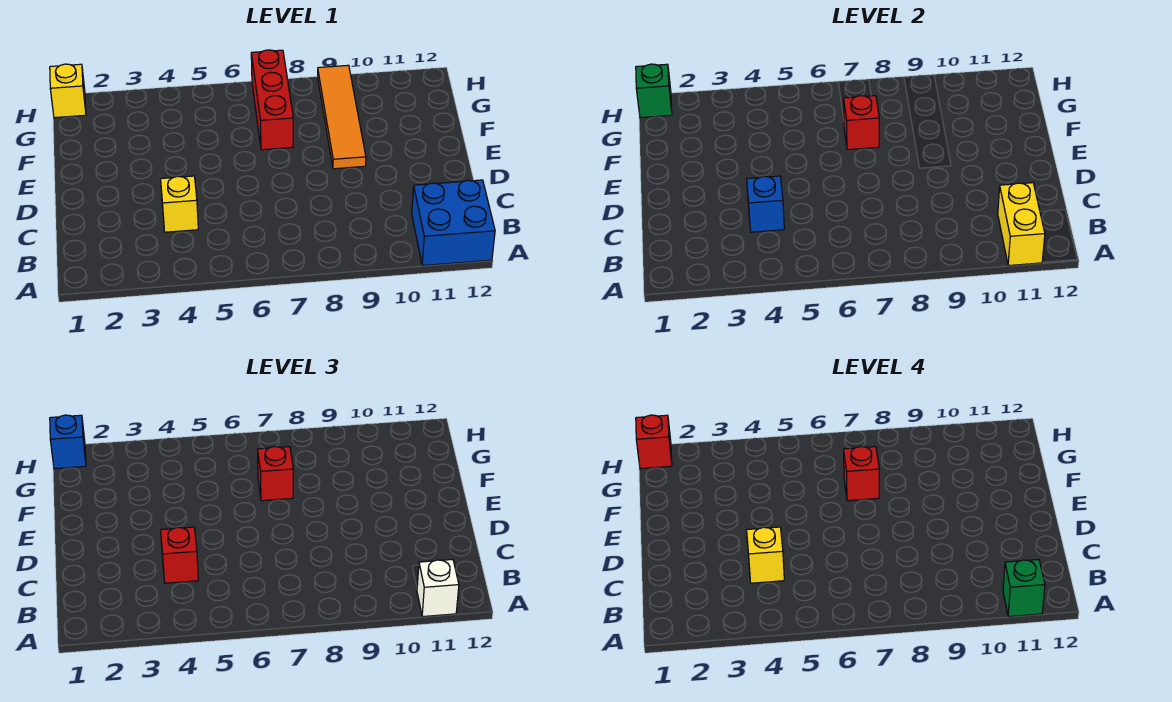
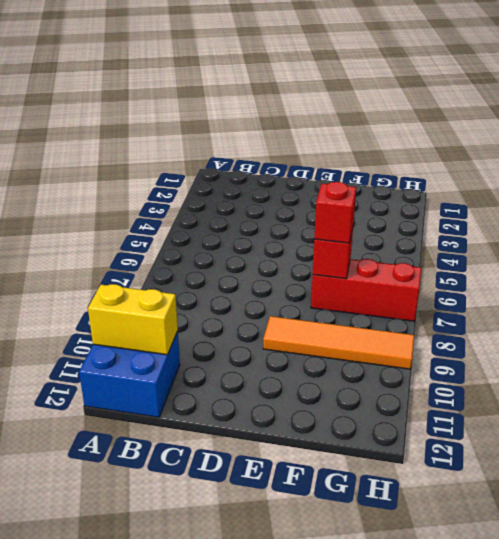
none -> yellow 1x1 brick [161,176,198,232]
none -> yellow 1x1 brick [50,64,86,118]
none -> blue 1x1 brick [747,176,784,232]

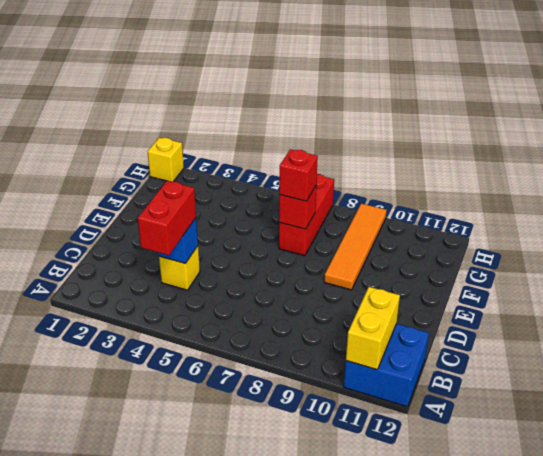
red 1x2 brick [138,181,196,255] -> red 1x1 brick [161,527,198,583]
none -> green 1x1 brick [636,64,672,118]
none -> white 1x1 brick [417,560,459,617]
none -> blue 1x1 brick [50,415,86,469]

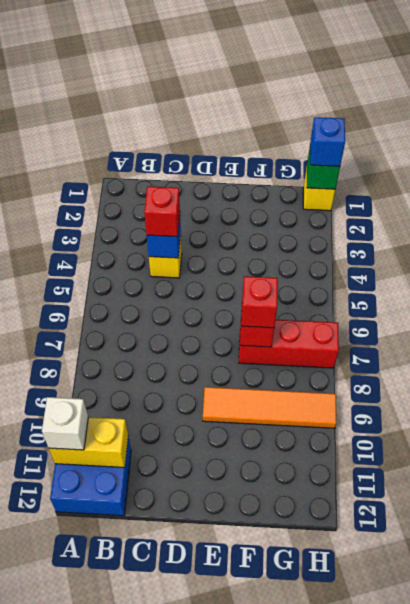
none -> green 1x1 brick [1003,560,1045,617]
none -> yellow 1x1 brick [747,527,784,583]
none -> red 1x1 brick [844,447,879,501]

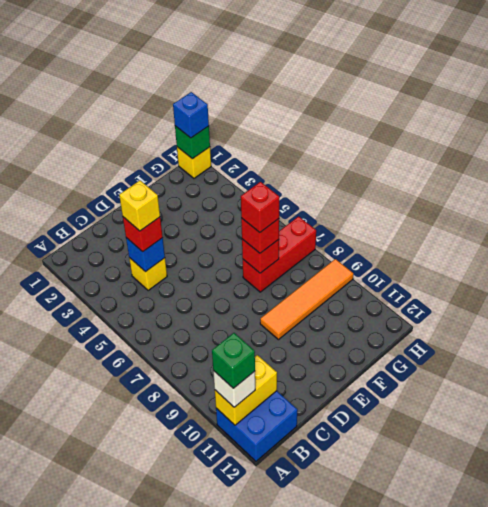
none -> red 1x1 brick [636,415,672,469]

